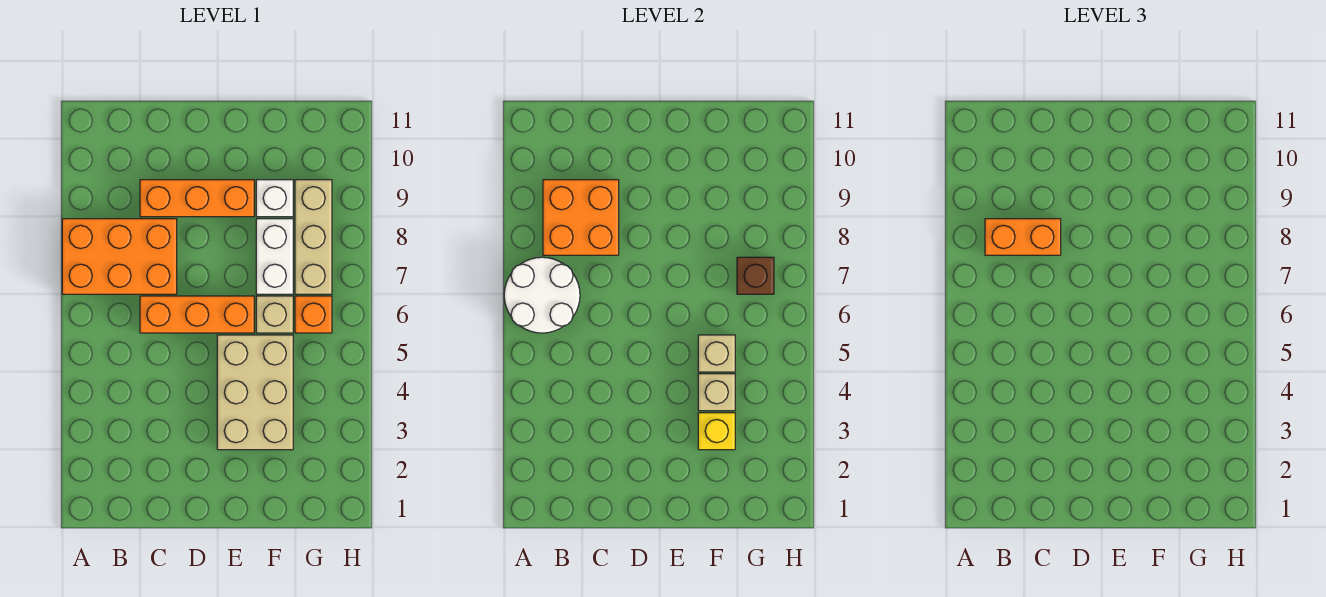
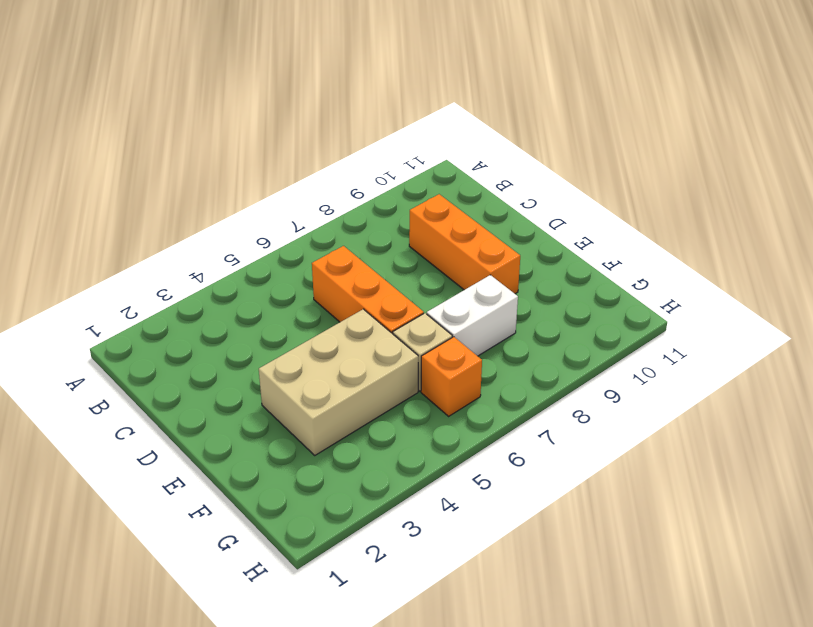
none -> orange 2x3 brick [62,219,177,294]
none -> white 1x1 brick [256,180,293,217]
none -> tan 1x3 brick [295,180,332,294]

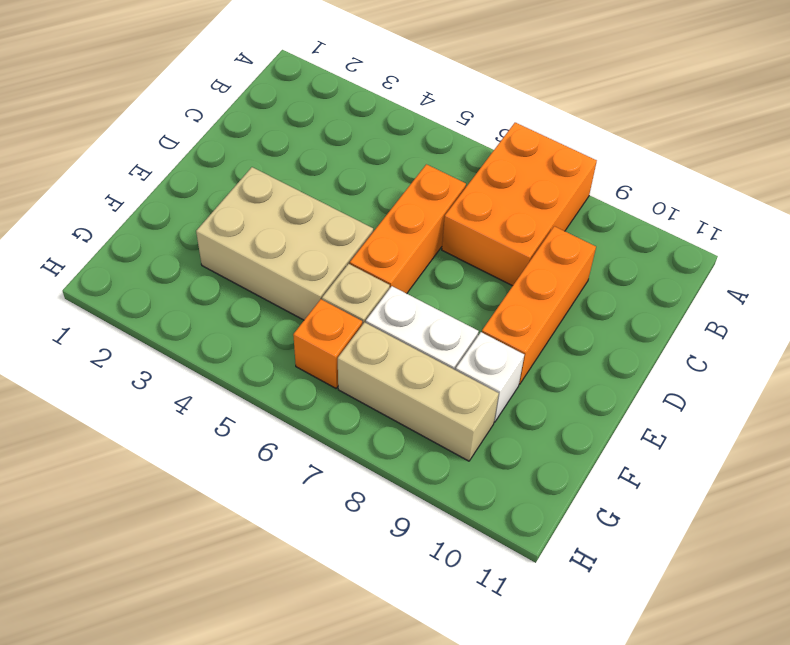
none -> white 2x2 round brick [504,257,580,333]
none -> orange 2x2 brick [543,180,619,255]
none -> yellow 1x1 brick [698,413,735,450]

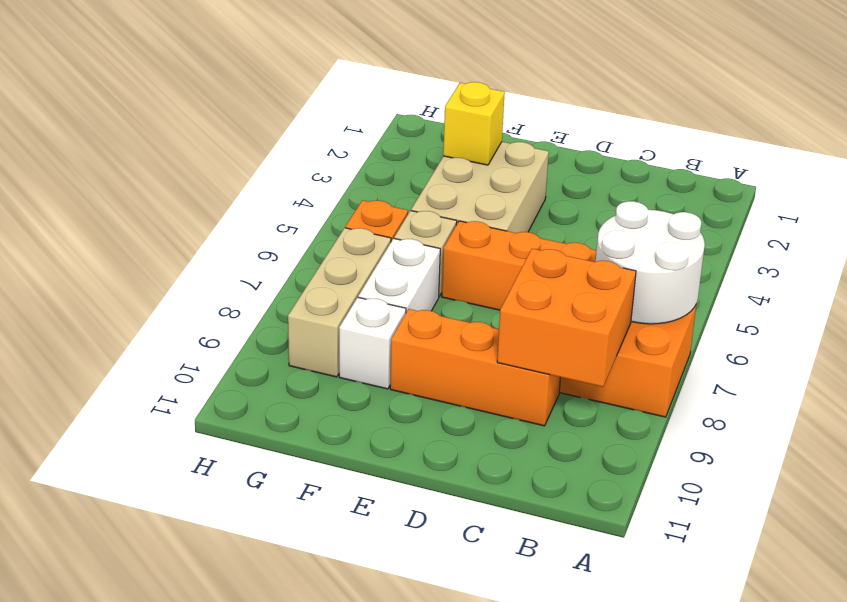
none -> tan 1x1 brick [698,374,735,411]
none -> tan 1x1 brick [698,335,735,372]
none -> brown 1x1 brick [737,257,774,294]

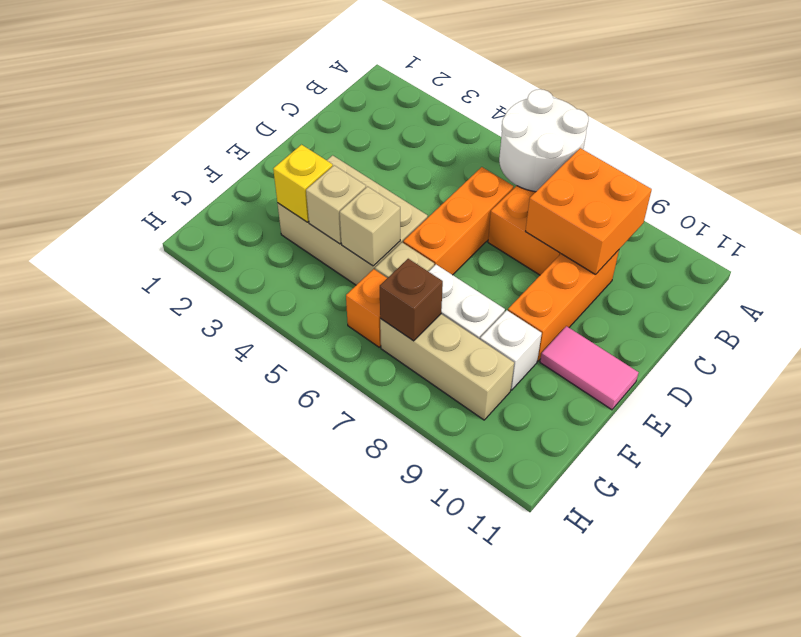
pink 1x2 tile [540,326,639,410] -> none
none -> orange 1x2 brick [985,219,1061,255]

